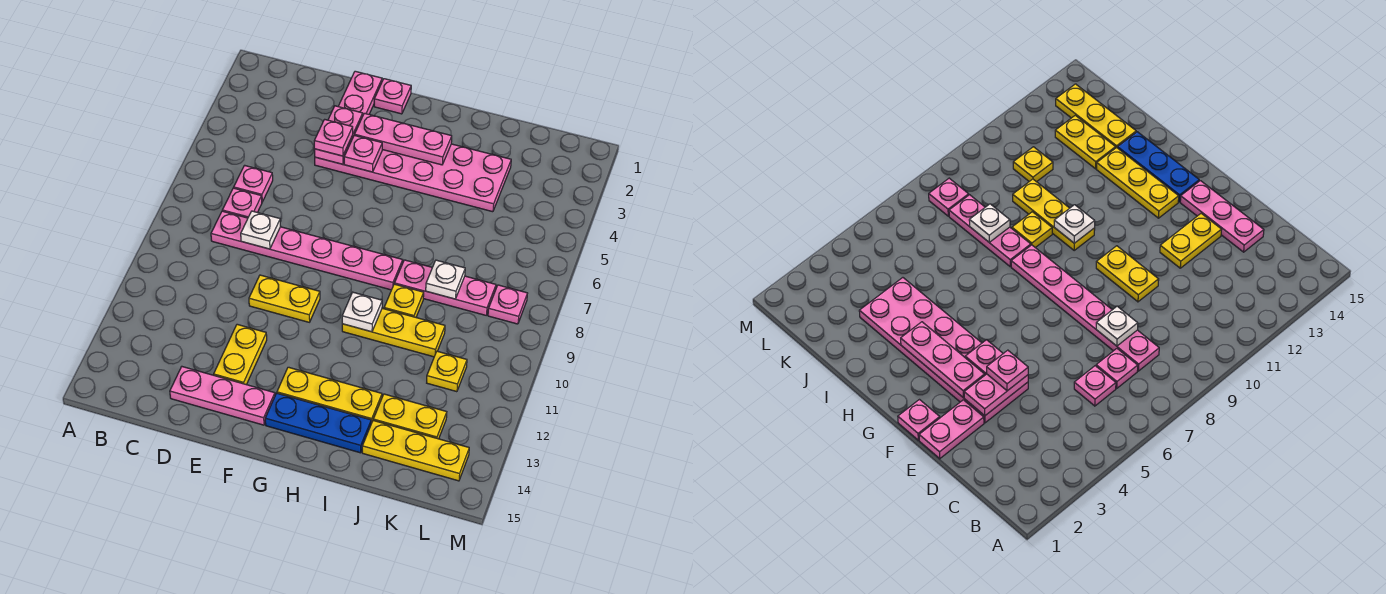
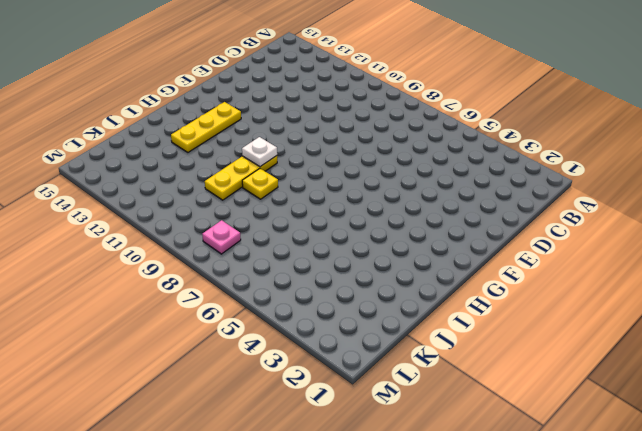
none -> pink 1x1 plate [234,165,273,202]
none -> pink 1x1 plate [222,188,262,218]
none -> pink 1x6 plate [211,211,403,290]

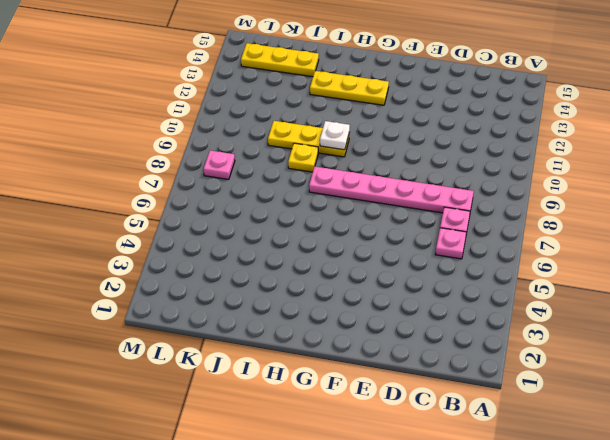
none -> pink 1x3 plate [170,367,275,425]
none -> pink 1x2 plate [338,71,382,115]
none -> pink 2x6 plate [315,144,511,212]

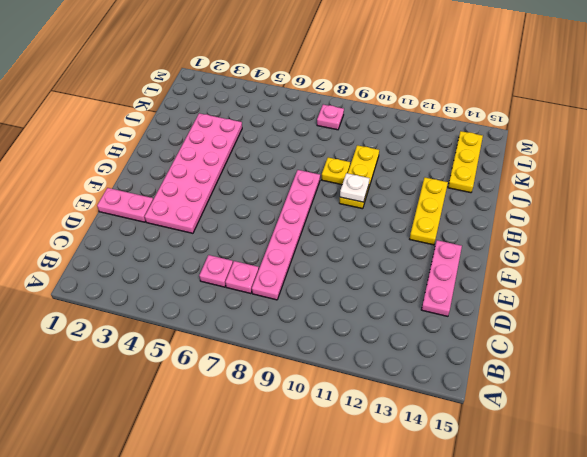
none -> yellow 1x2 plate [249,275,320,322]
none -> yellow 1x2 plate [214,324,267,385]
none -> pink 1x1 plate [374,79,411,114]

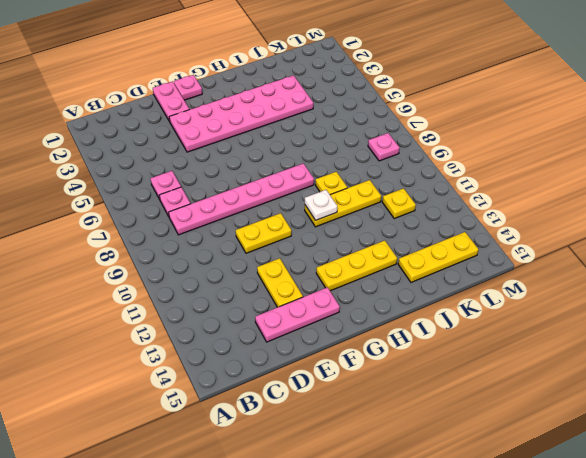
none -> blue 1x3 plate [265,393,371,453]
none -> pink 1x3 plate [394,260,496,315]
none -> yellow 1x2 plate [373,394,447,439]

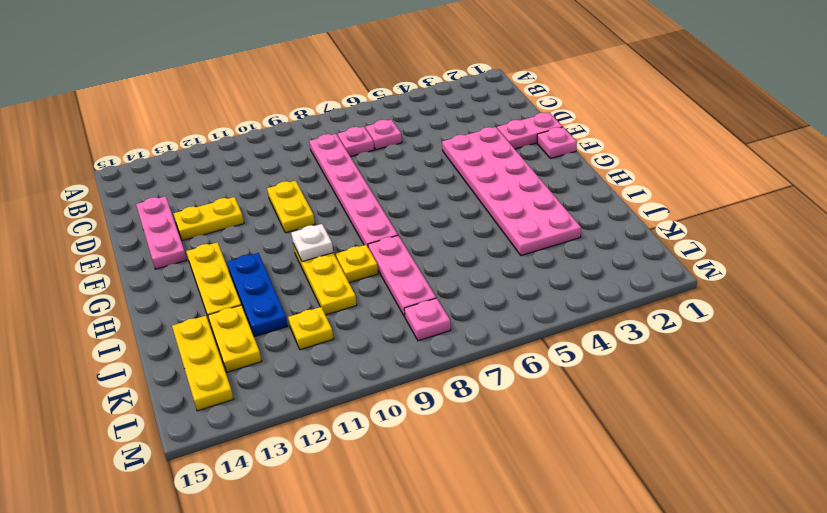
blue 1x3 plate [227,253,288,337] -> blue 1x3 plate moved to [265,393,371,453]
none -> white 1x1 plate [241,211,281,249]
none -> pink 1x2 plate [314,106,363,164]
none -> pink 1x3 plate [355,113,452,165]

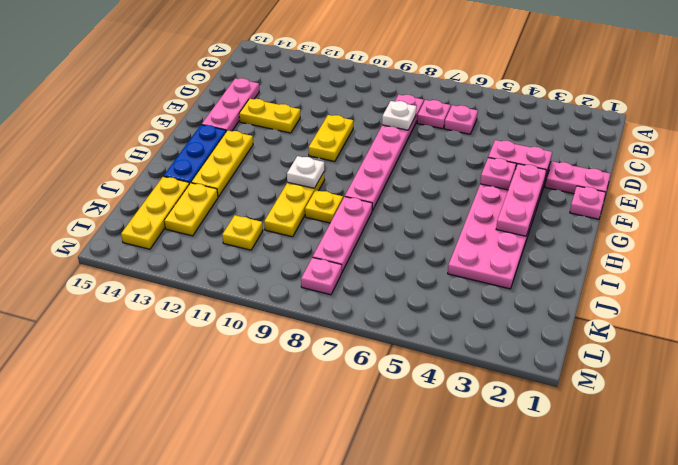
none -> white 1x1 plate [426,260,465,299]
none -> pink 1x1 plate [314,119,353,156]

